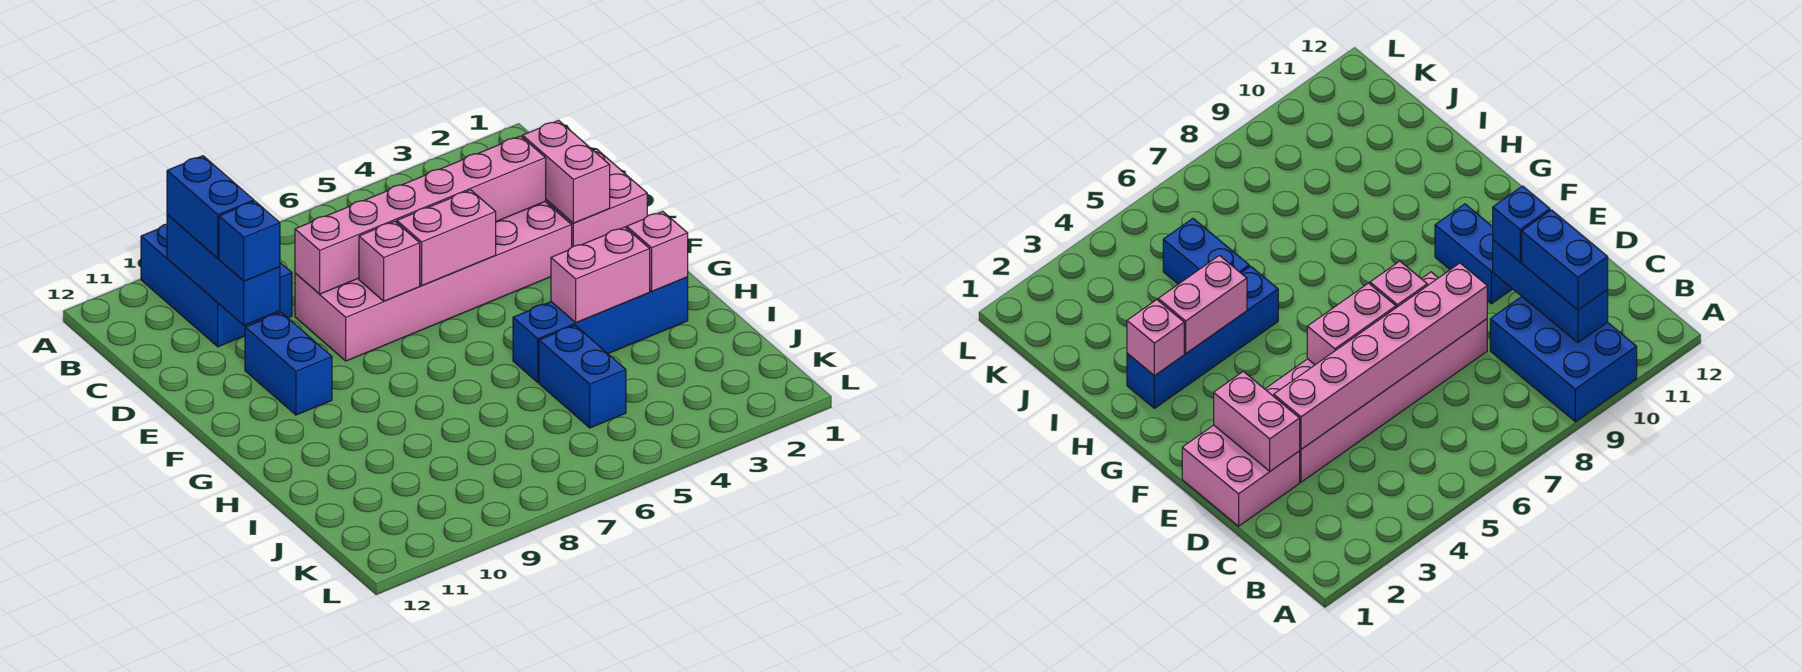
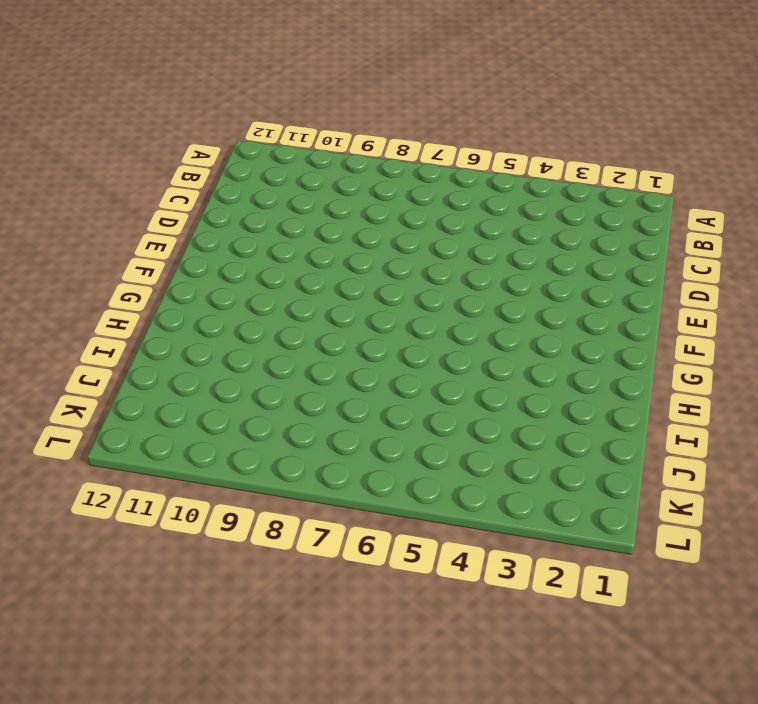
none -> blue 2x3 brick [141,224,292,347]
none -> pink 2x2 brick [545,149,647,247]
none -> pink 2x6 brick [295,202,572,361]

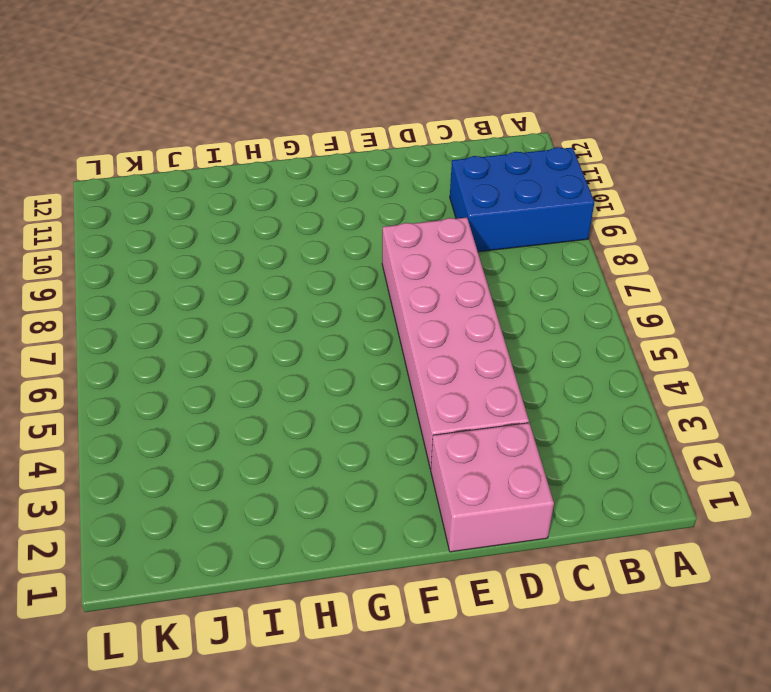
none -> blue 1x2 brick [245,312,332,415]
none -> blue 1x4 brick [513,277,688,382]
none -> blue 1x2 brick [539,325,626,428]

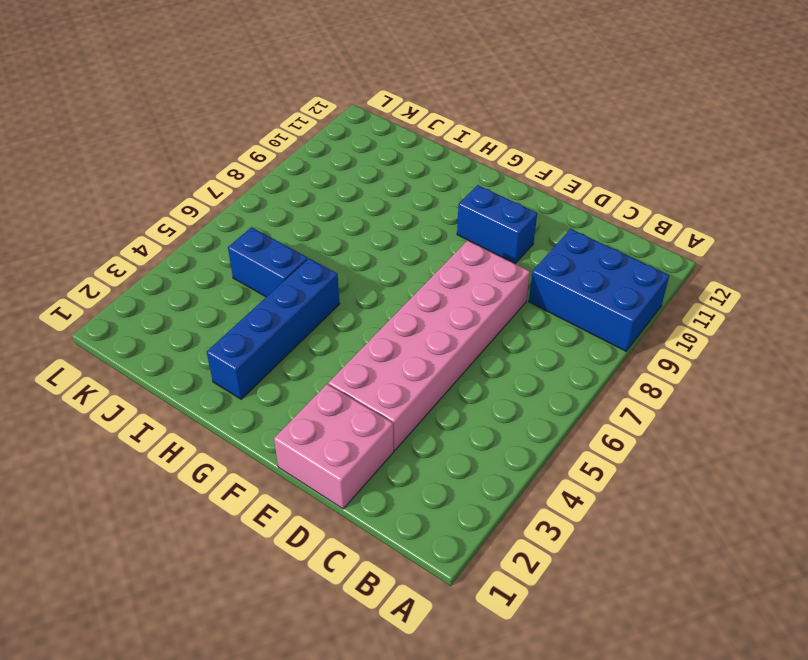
none -> blue 1x3 brick [167,215,280,325]
none -> pink 1x2 brick [523,120,610,223]
none -> pink 1x6 brick [295,136,546,294]

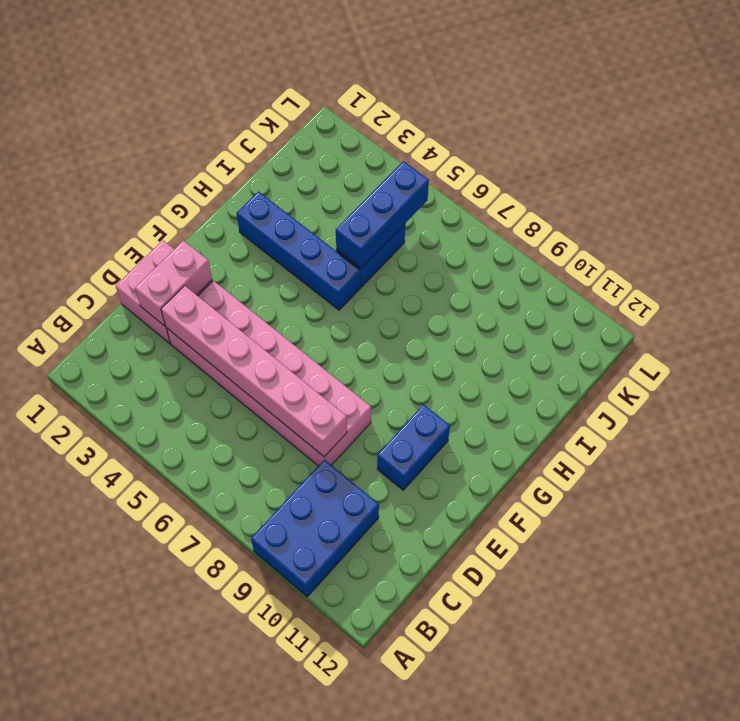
blue 1x3 brick [336,161,429,268] -> blue 1x3 brick moved to [167,215,280,325]
none -> pink 1x2 brick [397,190,496,285]
none -> pink 1x1 brick [359,221,420,301]
none -> pink 1x1 brick [627,211,688,291]

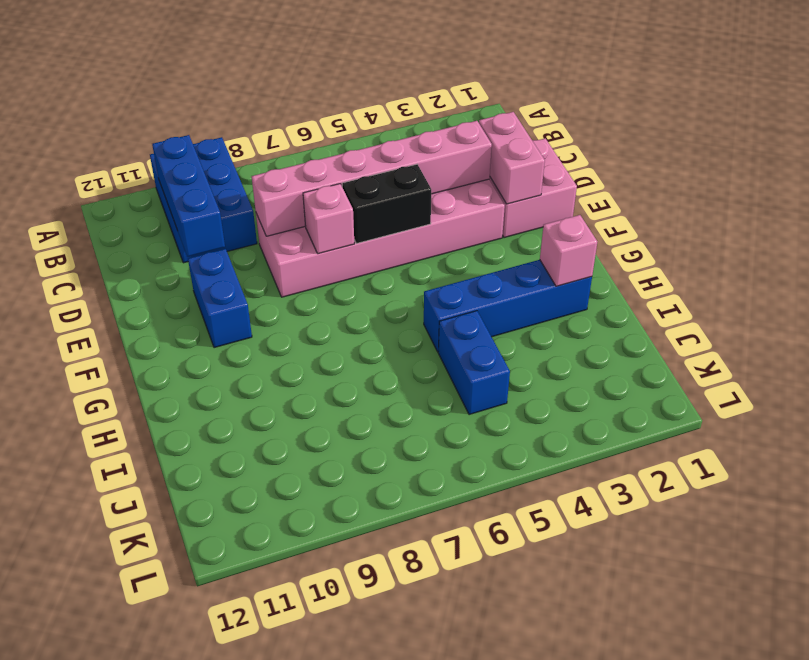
black 1x2 brick [342,164,431,243] -> pink 1x2 brick [397,190,496,285]
none -> pink 1x2 brick [551,227,650,322]
none -> blue 1x2 brick [167,156,254,258]
none -> blue 1x1 brick [219,201,280,281]

